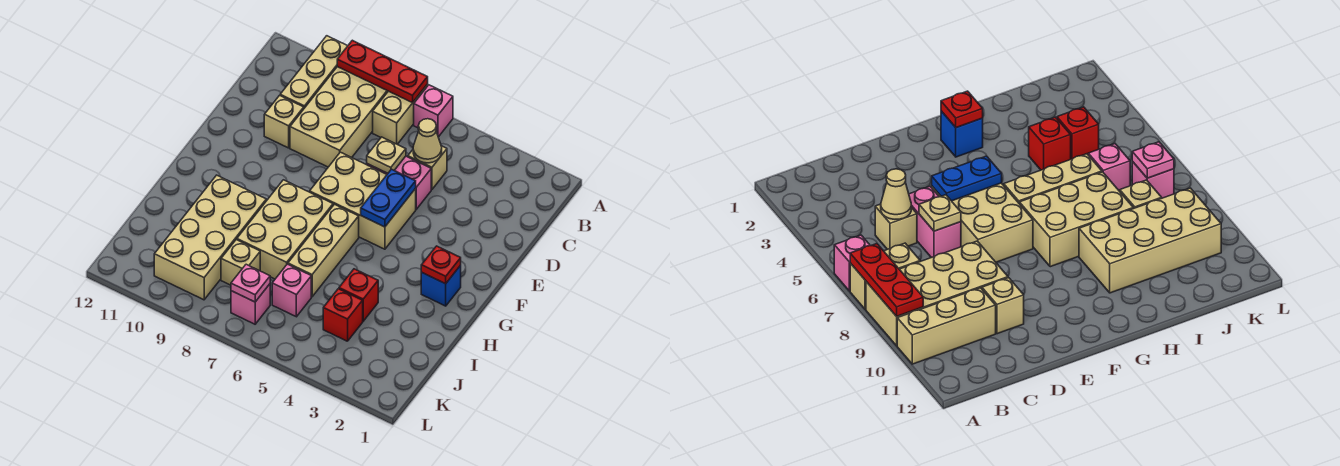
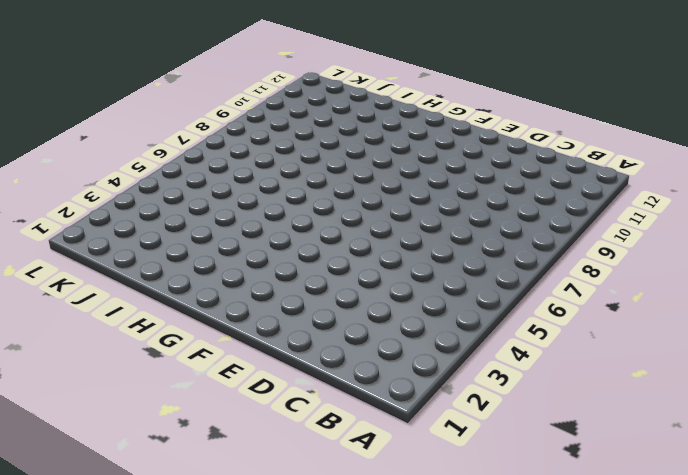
none -> pink 1x1 brick [414,85,453,137]
none -> tan 1x2 brick [373,84,428,144]
none -> tan 2x4 brick [290,67,388,167]

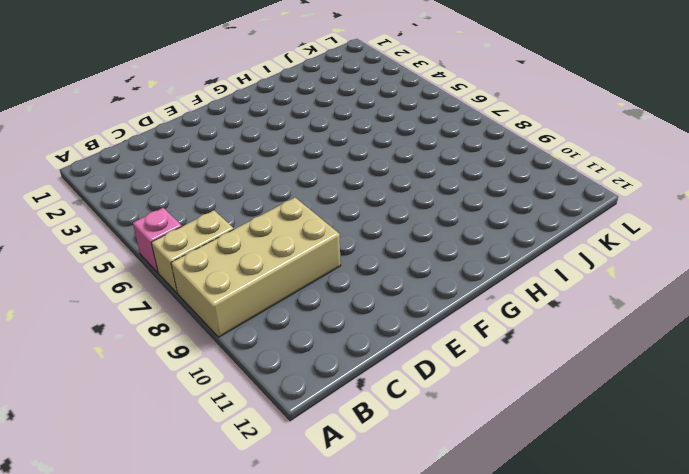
none -> tan 1x3 brick [280,36,347,108]
none -> tan 1x1 brick [408,146,447,189]
none -> pink 1x2 brick [367,156,431,209]

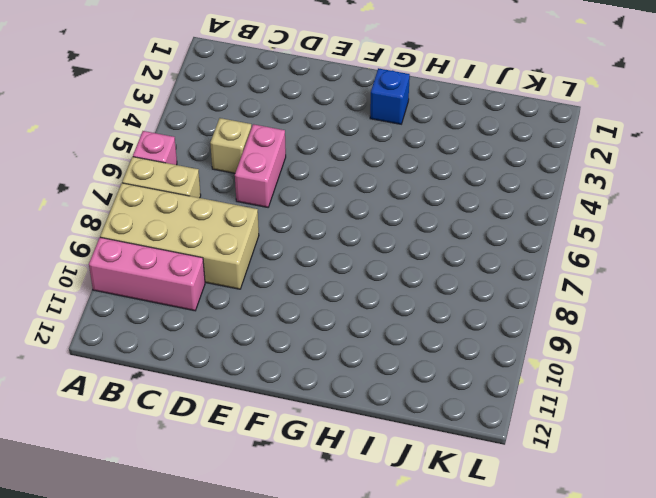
pink 1x3 brick [89,237,205,311] -> tan 1x3 brick [280,36,347,108]
none -> tan 1x1 brick [264,96,304,148]
none -> tan 2x3 brick [310,152,416,249]
none -> tan 1x3 brick [288,204,359,297]

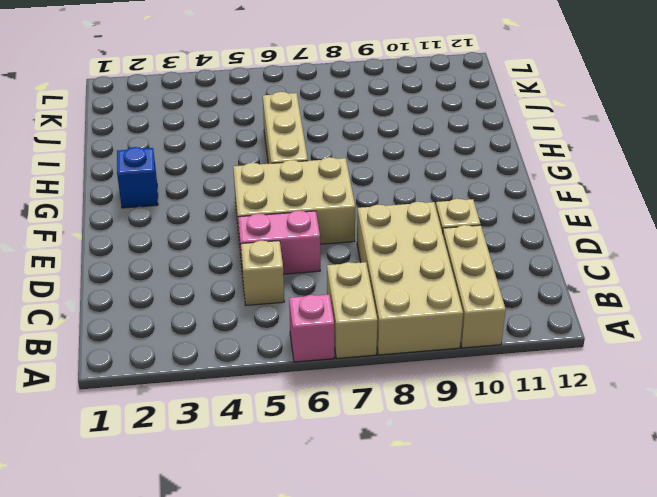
none -> tan 2x3 brick [237,180,333,279]
none -> tan 2x4 brick [154,175,266,300]
none -> red 1x1 brick [339,269,378,321]

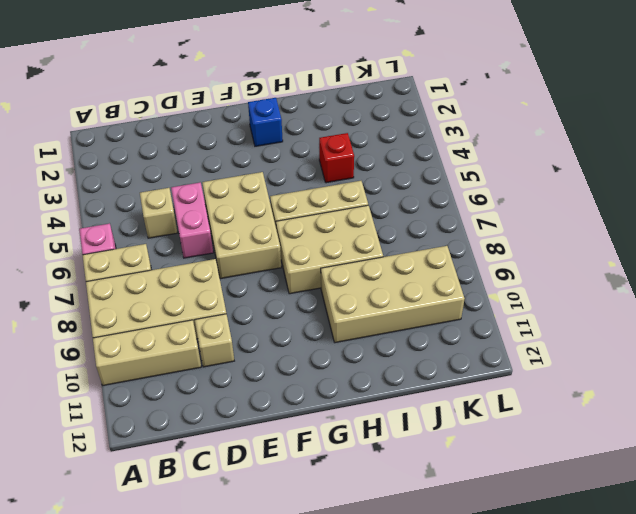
none -> red 1x1 brick [323,289,363,341]
none -> pink 1x1 brick [272,264,311,317]
none -> tan 1x1 brick [221,240,260,285]

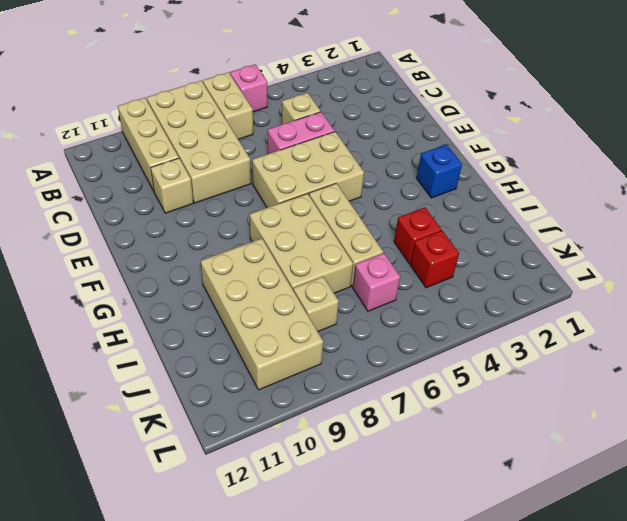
none -> pink 1x1 brick [231,284,270,324]
none -> red 1x3 plate [337,40,428,103]
none -> tan 1x1 cone [413,119,442,163]

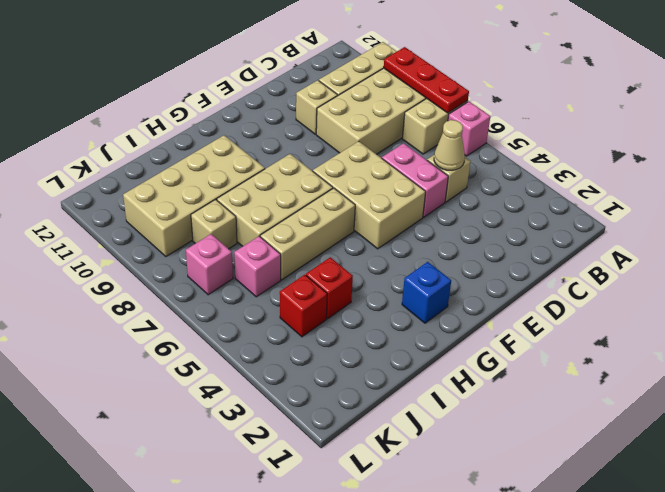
none -> tan 1x1 plate [367,137,406,173]
none -> blue 1x2 plate [361,169,416,227]
none -> red 1x1 plate [421,246,461,284]

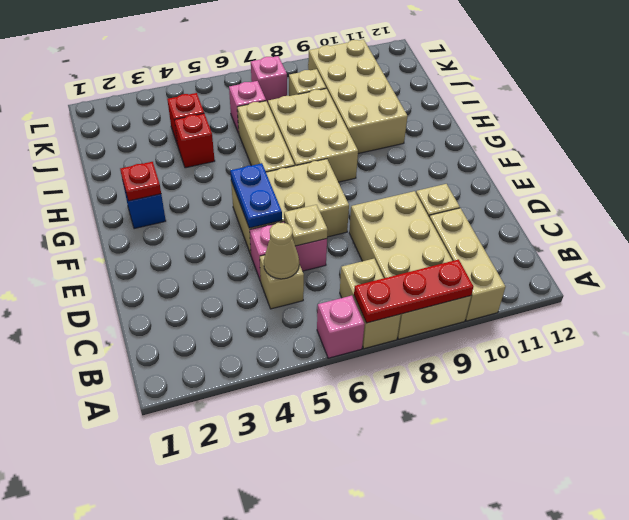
none -> pink 1x1 plate [231,264,270,302]

